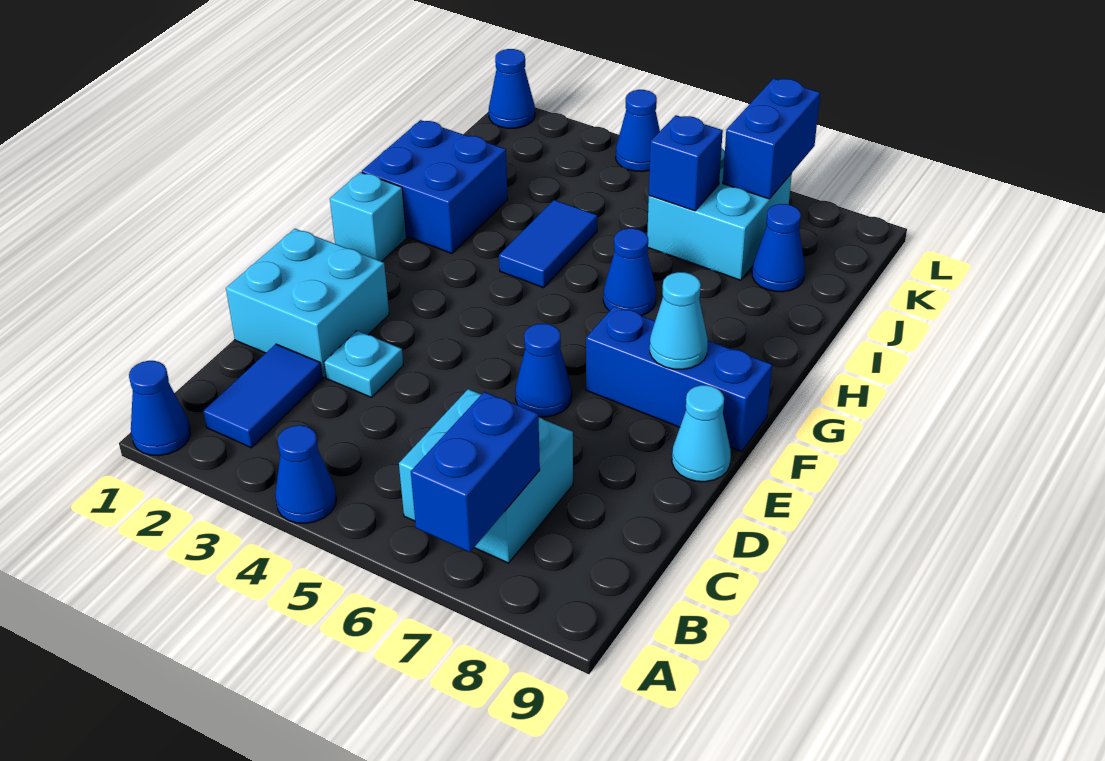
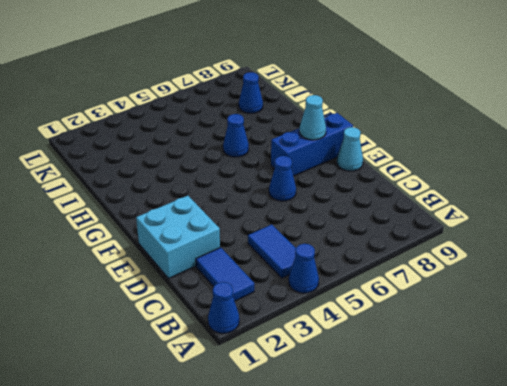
blue 1x2 tile [248,224,296,278] -> blue 1x2 tile moved to [499,200,597,288]
none -> cyan 2x2 brick [399,389,573,563]
none -> cyan 1x1 plate [324,331,403,398]
none -> cyan 1x1 brick [330,172,406,262]

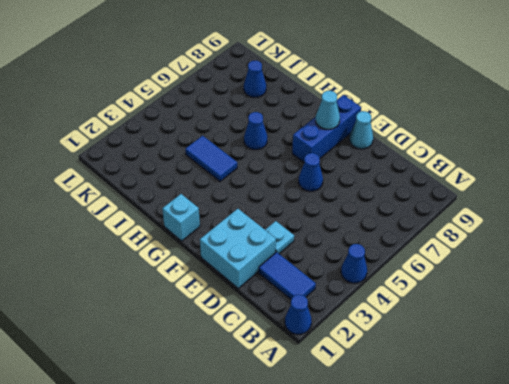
none -> cyan 2x2 brick [399,389,573,563]
none -> blue 2x2 brick [362,120,508,253]
none -> cyan 2x2 brick [647,148,792,280]

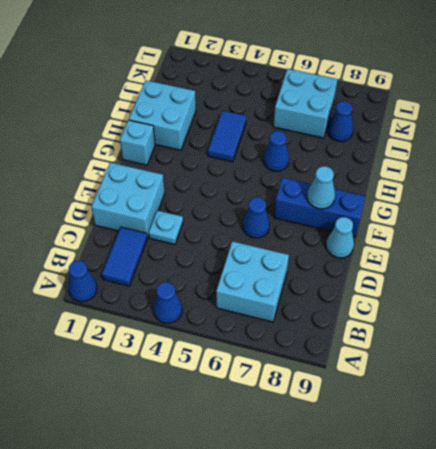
cyan 2x2 brick [129,80,196,150] -> blue 2x2 brick [362,120,508,253]
none -> blue 1x1 cone [489,49,535,128]
none -> blue 1x1 cone [616,90,660,172]
none -> blue 1x2 brick [411,392,540,552]

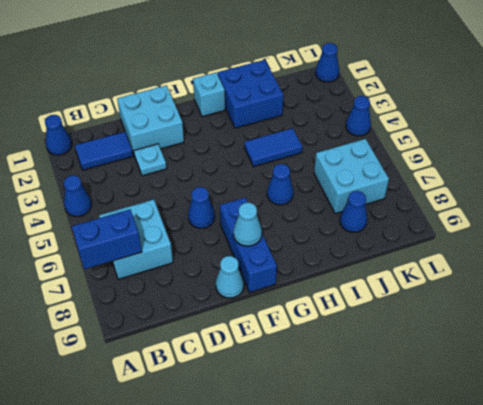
none -> blue 1x1 brick [649,115,723,211]
none -> blue 1x2 brick [723,78,820,199]

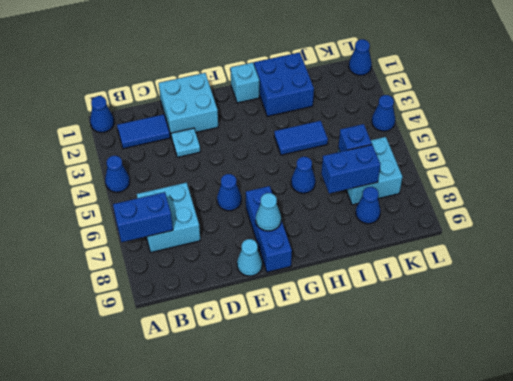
blue 1x2 brick [321,145,380,194] -> blue 1x2 brick moved to [723,78,820,199]

